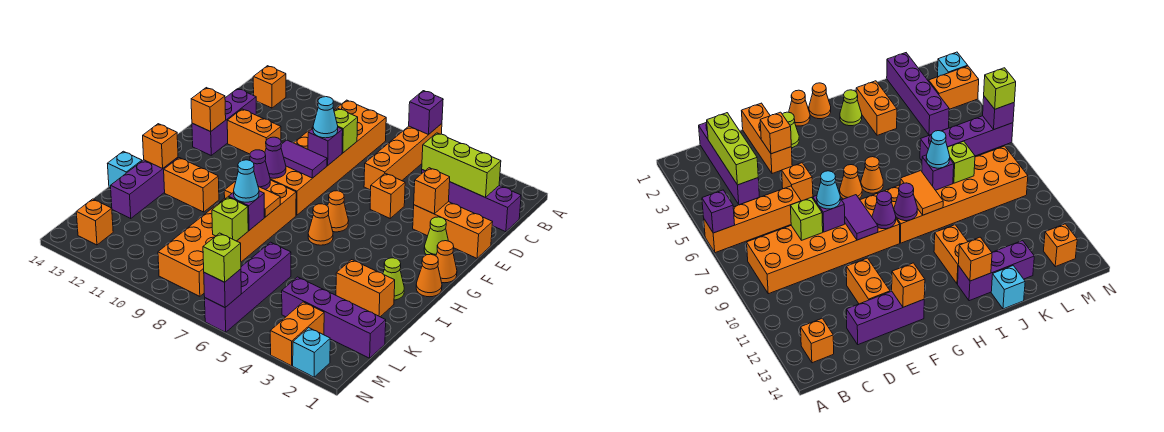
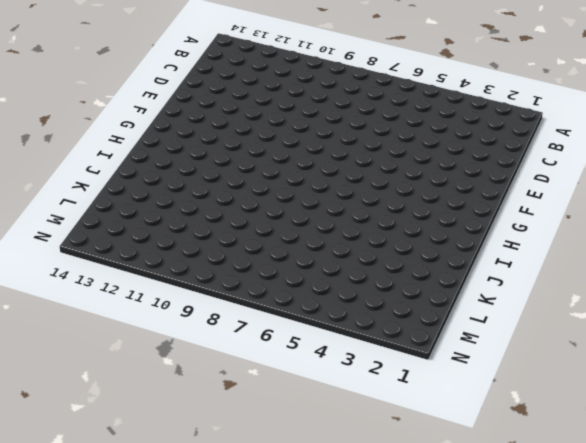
none -> orange 1x4 brick [364,124,442,190]
none -> orange 2x6 brick [270,100,386,215]
none -> orange 1x1 brick [253,66,286,108]
none -> purple 1x4 brick [422,170,521,232]

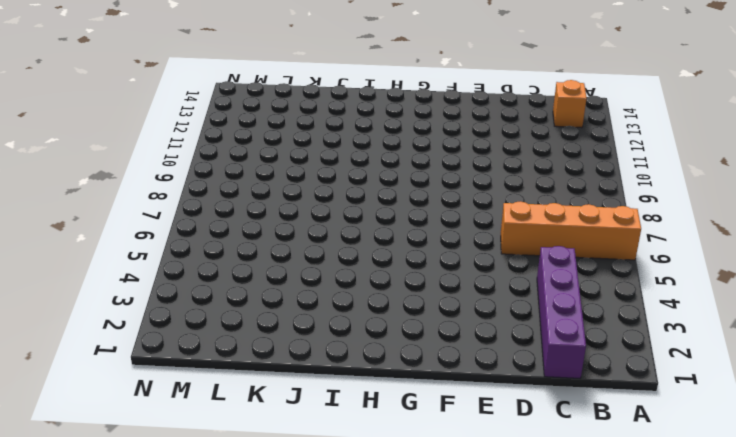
none -> orange 2x6 brick [270,100,386,215]
none -> purple 1x3 brick [192,89,256,155]
none -> orange 1x3 brick [413,202,493,258]
none -> orange 1x1 brick [370,173,405,218]

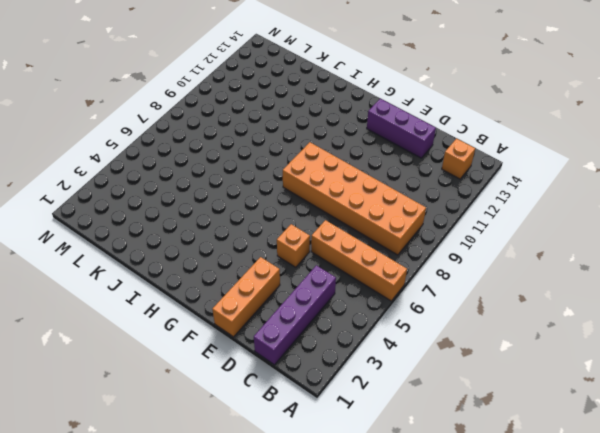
none -> orange 1x2 brick [227,109,281,154]
none -> lime 1x1 cone [424,217,448,256]
none -> orange 1x1 cone [436,241,457,283]
none -> orange 1x1 cone [328,191,349,232]

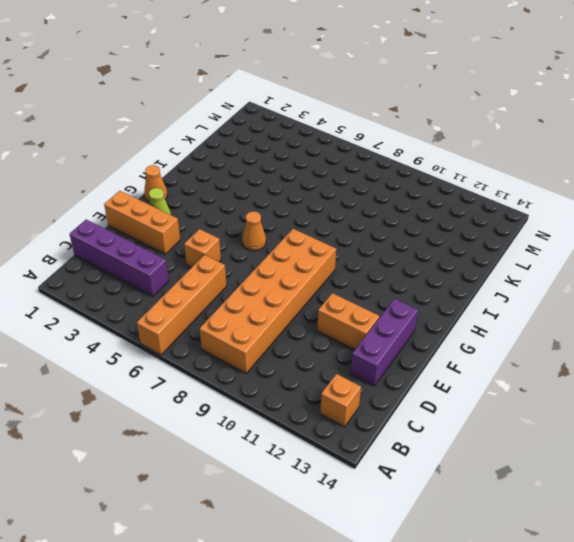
none -> orange 1x1 cone [416,254,442,297]
none -> orange 1x1 cone [308,204,333,245]
none -> orange 2x6 brick [158,180,296,296]
none -> lime 1x1 cone [383,258,404,300]

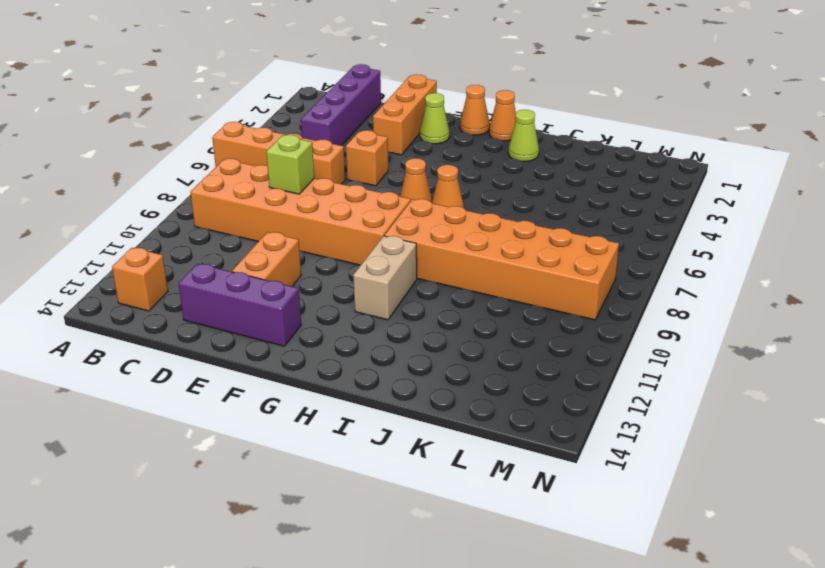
tan 1x2 brick [353,236,417,320] -> none
none -> orange 1x2 brick [164,158,219,212]
none -> purple 1x3 brick [111,157,178,218]
none -> orange 1x2 brick [336,260,395,317]
none -> cyan 1x1 brick [107,151,142,188]

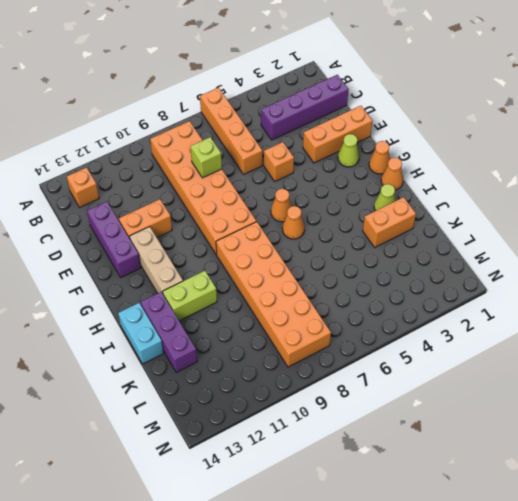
tan 1x3 brick [129,227,183,293] -> none
lime 1x2 brick [163,271,217,321] -> orange 1x2 brick [164,158,219,212]
cyan 1x2 brick [118,303,164,364] -> cyan 1x1 brick [107,151,142,188]
none -> purple 1x4 brick [205,242,291,332]
none -> purple 1x4 brick [282,277,386,358]
none -> orange 1x2 brick [270,302,324,366]
none -> orange 1x1 brick [76,199,113,245]

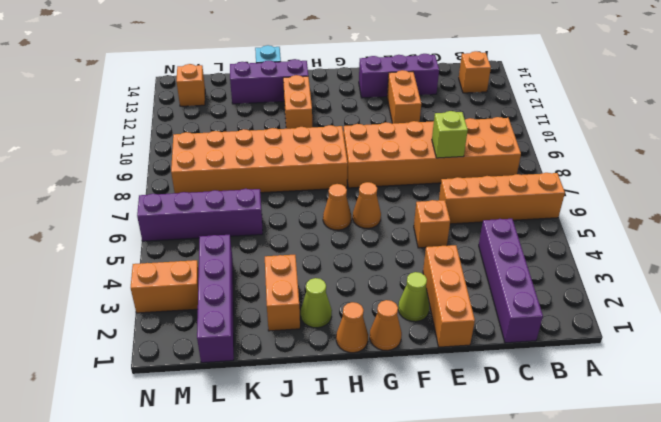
none -> cyan 1x1 brick [293,328,330,377]
none -> purple 1x1 brick [409,91,443,135]
none -> lime 1x3 brick [422,133,501,197]
none -> orange 1x1 brick [414,168,450,214]

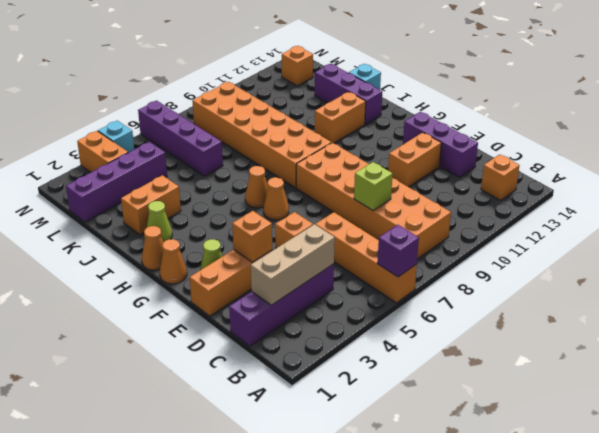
tan 1x3 brick [251,224,335,305] -> lime 1x3 brick [422,133,501,197]
cyan 1x1 brick [98,121,134,152] -> cyan 1x1 brick moved to [293,328,330,377]
none -> purple 1x1 brick [308,127,343,165]
none -> purple 1x2 tile [281,140,327,178]
none -> orange 1x1 brick [191,88,226,131]
none -> purple 1x1 cone [265,137,286,178]

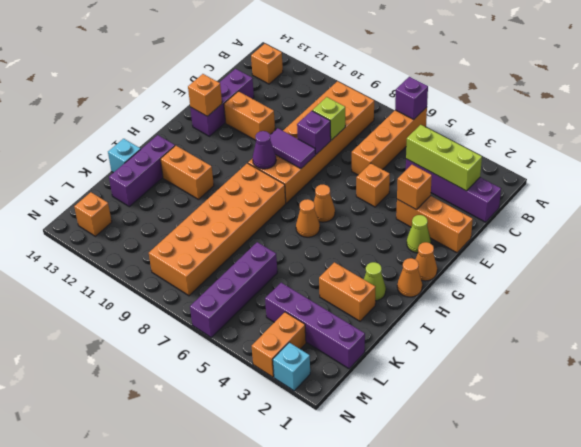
none -> purple 1x1 cone [250,150,270,190]
none -> orange 1x2 tile [224,181,280,217]
none -> orange 1x1 brick [143,124,178,168]
none -> purple 1x1 brick [229,191,264,230]

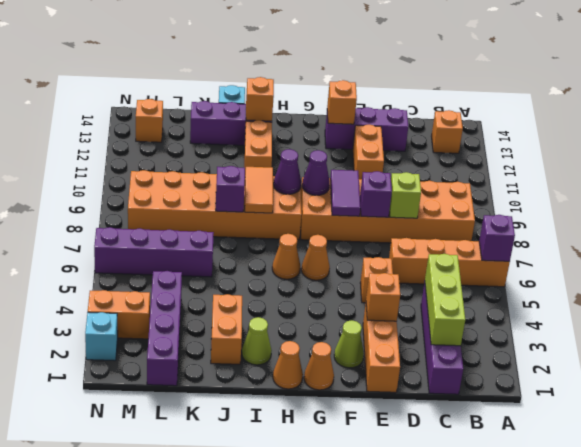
none -> lime 1x1 brick [212,197,248,241]
none -> purple 1x1 brick [204,269,241,307]
none -> cyan 1x1 cone [313,97,338,138]
none -> cyan 1x1 cone [234,160,259,202]

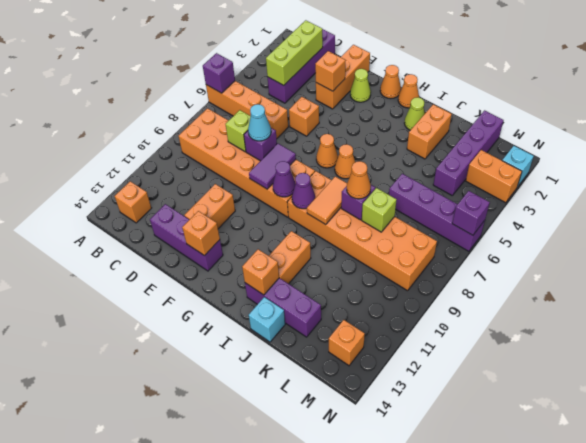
orange 1x1 cone [347,161,371,199] -> cyan 1x1 cone [234,160,259,202]
none -> lime 1x1 brick [203,233,241,282]

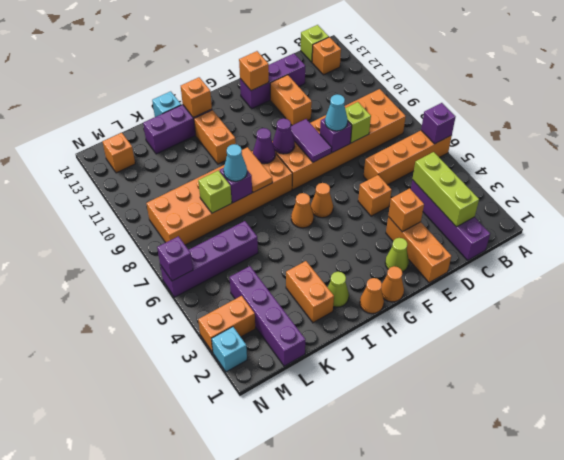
lime 1x1 brick [301,25,329,62] -> lime 1x1 brick moved to [203,233,241,282]

